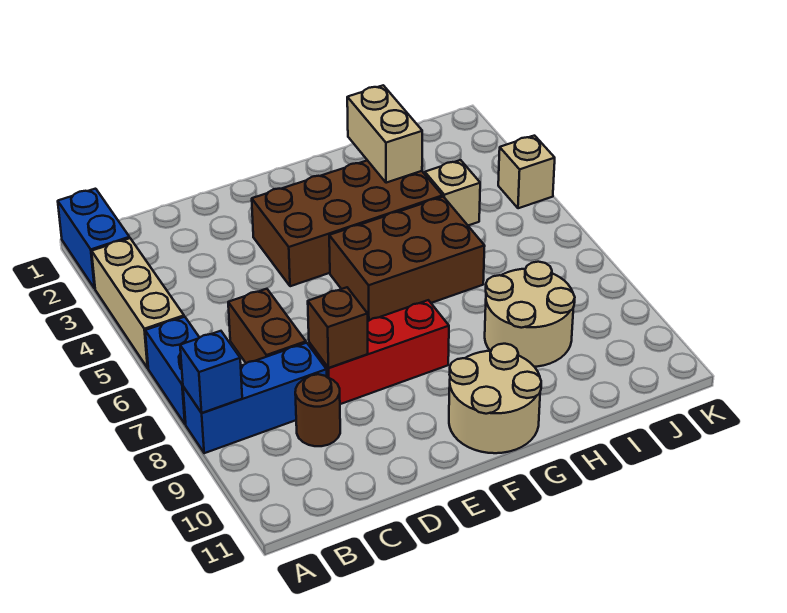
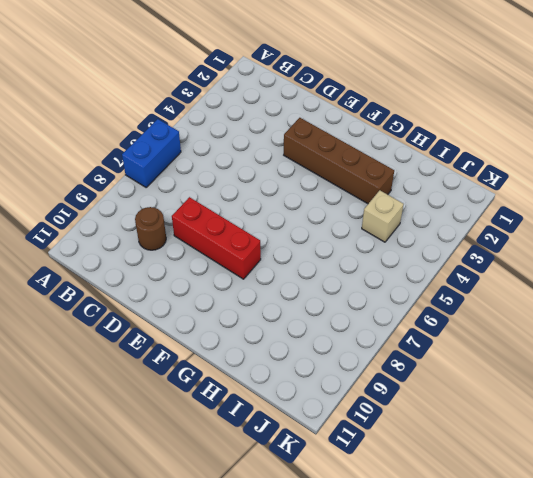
brown 1x4 brick [284,118,394,204] -> brown 2x4 brick [252,160,442,286]
none -> blue 1x2 brick [58,189,130,288]
none -> tan 1x3 brick [92,238,184,368]
none -> blue 1x3 brick [183,343,327,453]

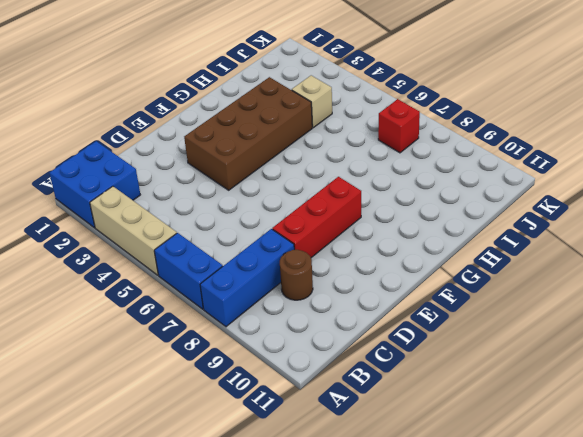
blue 2x2 brick [49,141,140,228] -> blue 1x2 brick [58,189,130,288]
red 1x1 brick [378,99,420,153] -> none
none -> brown 1x2 brick [228,289,306,363]
none -> brown 2x3 brick [329,197,485,321]
none -> tan 2x2 round brick [449,344,541,453]

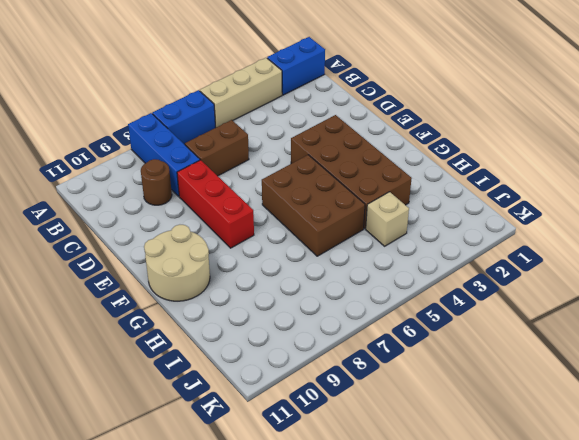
none -> tan 2x2 round brick [485,262,575,367]
none -> tan 1x1 brick [498,136,555,208]
none -> blue 1x1 brick [180,331,242,413]

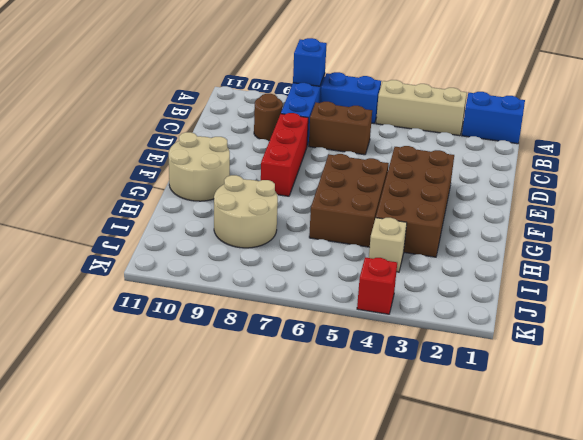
red 1x1 brick [357,257,397,314] -> tan 1x1 brick [498,136,555,208]
none -> brown 1x1 brick [308,287,368,368]
none -> tan 1x2 brick [347,85,422,183]

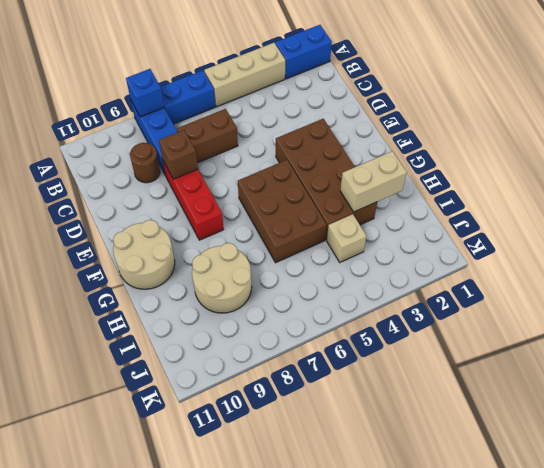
none -> tan 1x1 brick [498,136,555,208]

